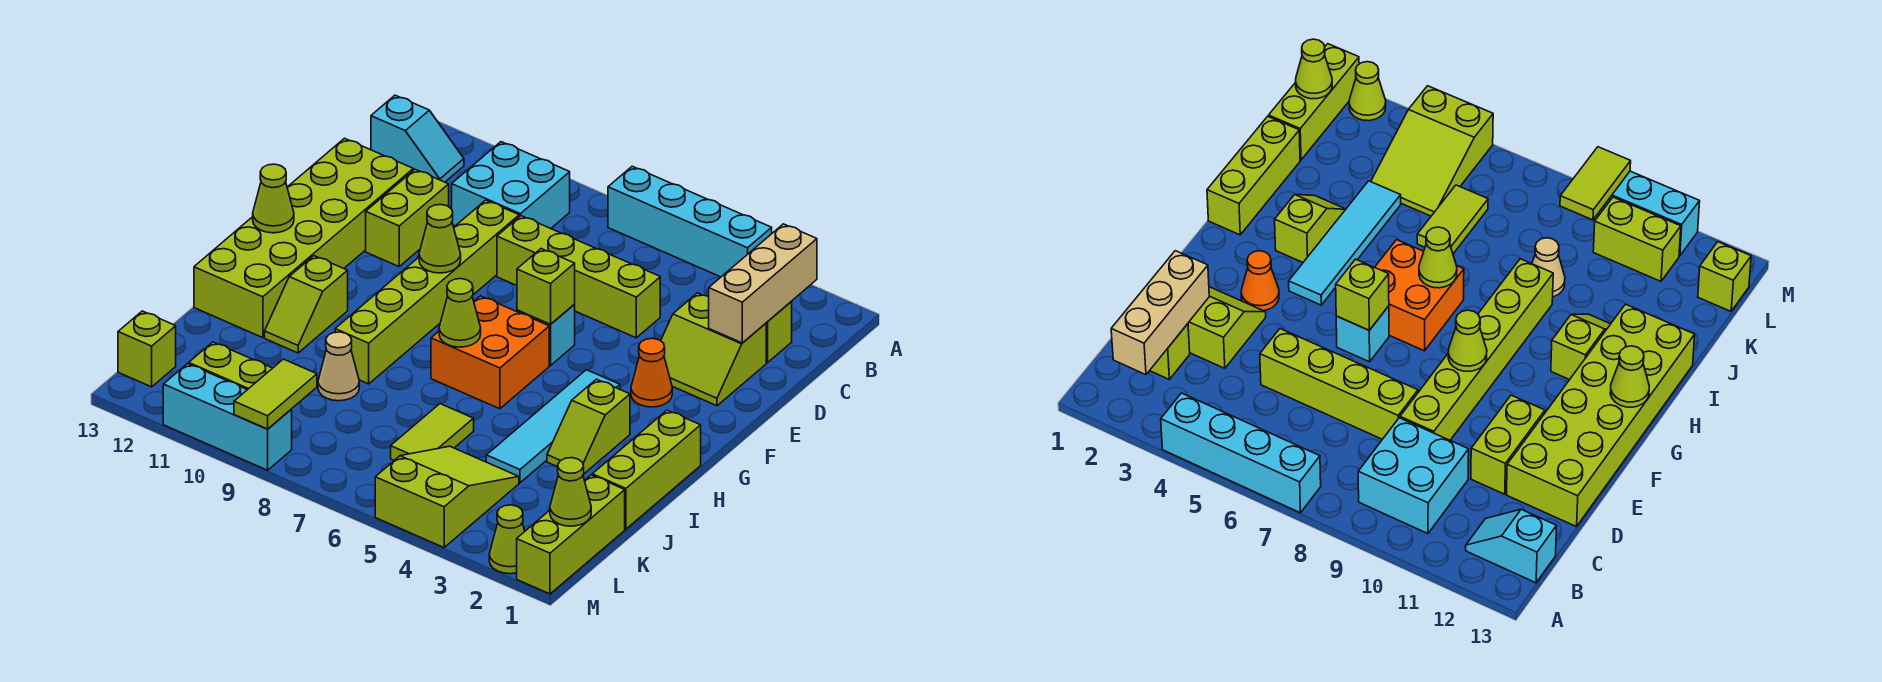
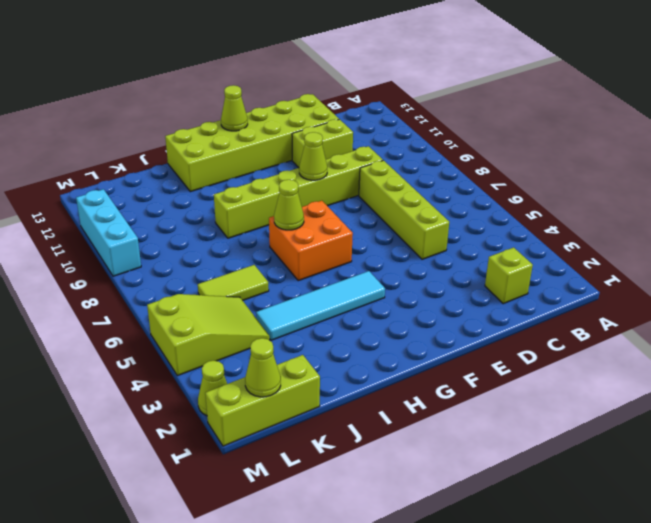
none -> cyan 1x4 brick [608,166,772,277]
none -> cyan 2x2 brick [452,142,570,228]
none -> cyan 1x2 slope [371,95,464,182]
none -> lime 2x2 slope [661,293,766,406]

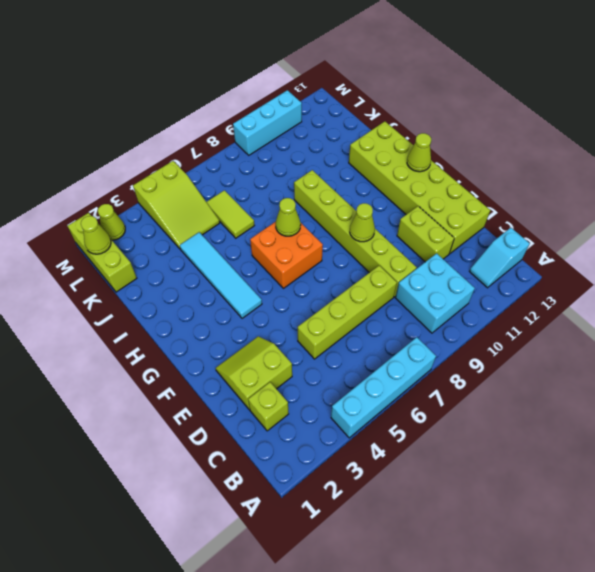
none -> orange 1x1 cone [631,338,672,407]
none -> cyan 1x1 brick [517,305,575,366]
none -> lime 1x3 brick [592,410,701,529]
none -> lime 1x2 slope [547,379,630,474]

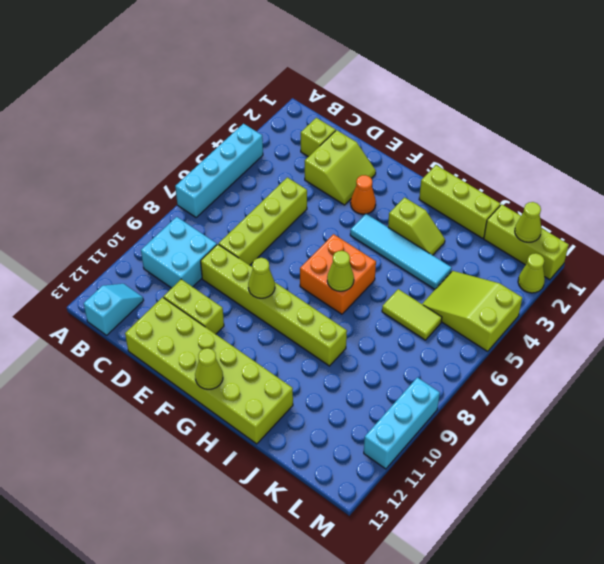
none -> cyan 1x1 brick [517,305,575,366]
none -> lime 1x2 slope [265,256,348,353]
none -> tan 1x1 cone [318,332,359,401]
none -> lime 1x2 brick [189,342,272,390]

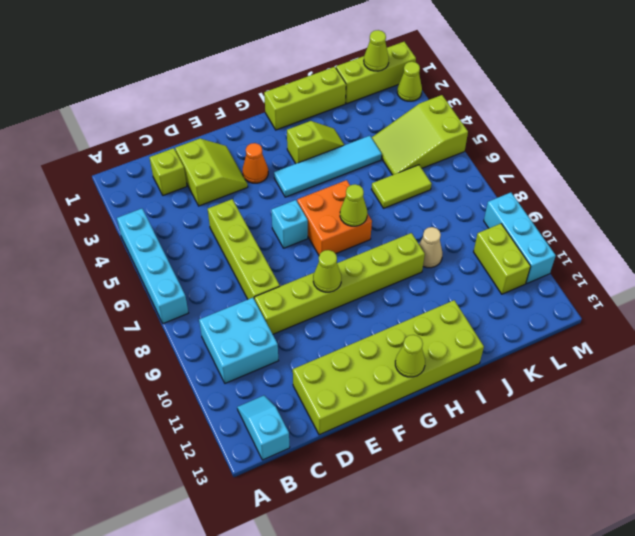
none -> lime 1x2 brick [366,169,449,267]
none -> lime 1x2 slope [265,256,348,353]
none -> lime 1x1 brick [118,311,176,387]
none -> tan 1x3 brick [709,224,817,343]

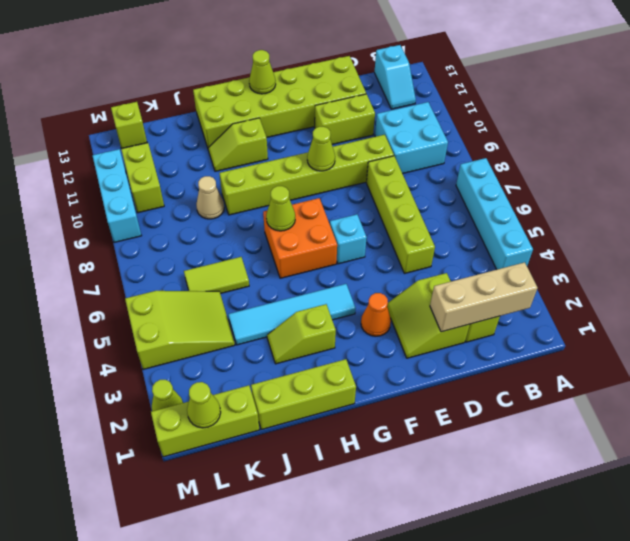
none -> lime 1x1 brick [517,249,575,324]
none -> lime 1x2 tile [234,359,317,429]

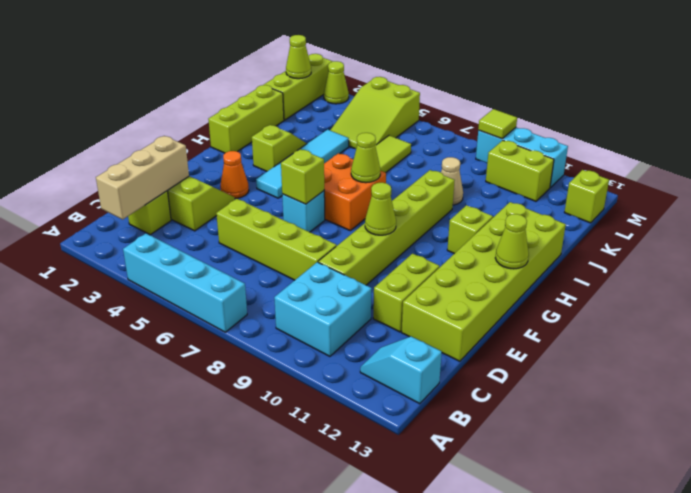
lime 1x1 tile [478,109,517,139] -> lime 1x2 tile [234,359,317,429]

